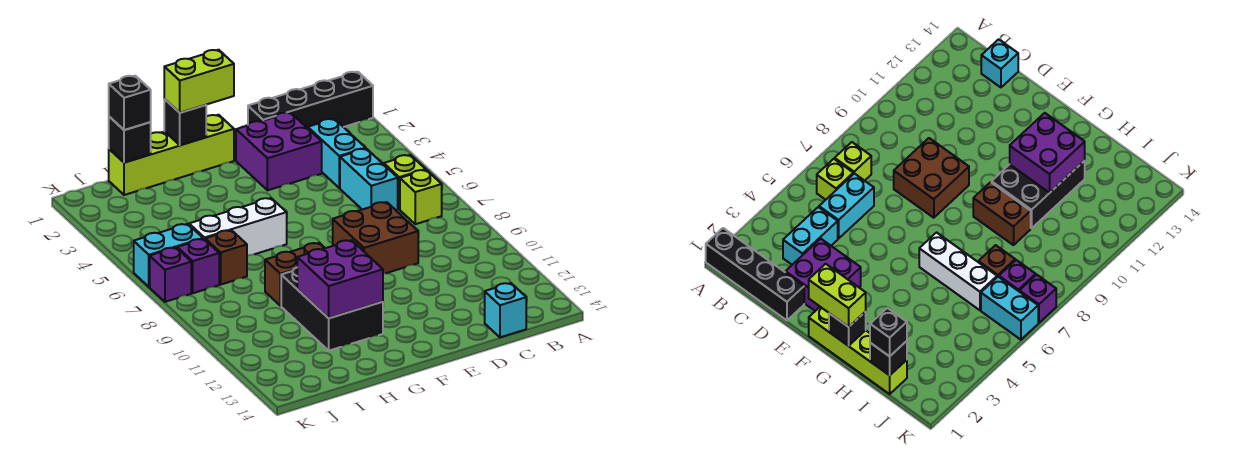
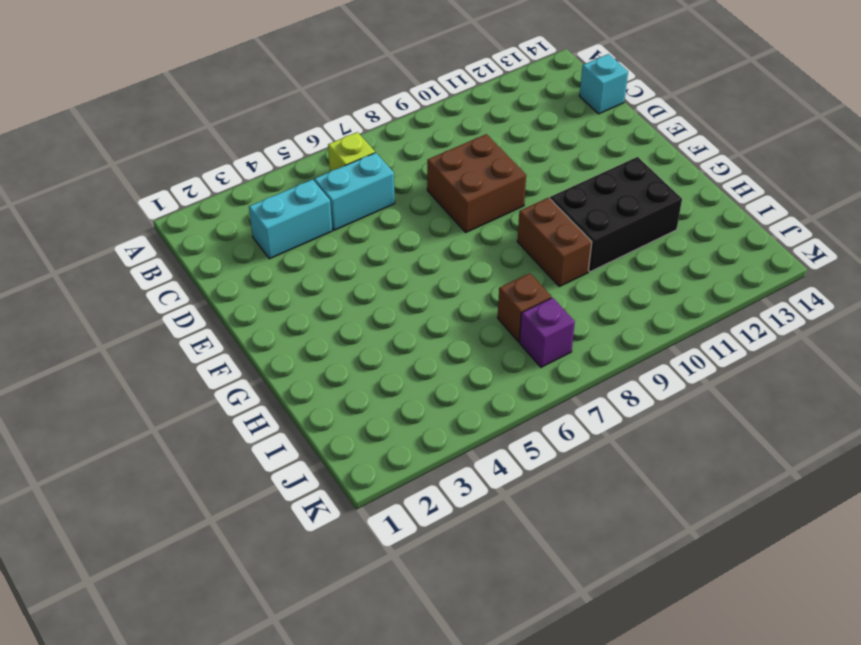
none -> black 1x4 brick [248,72,373,128]
none -> lime 1x1 brick [400,170,442,224]
none -> purple 2x2 brick [236,112,322,190]

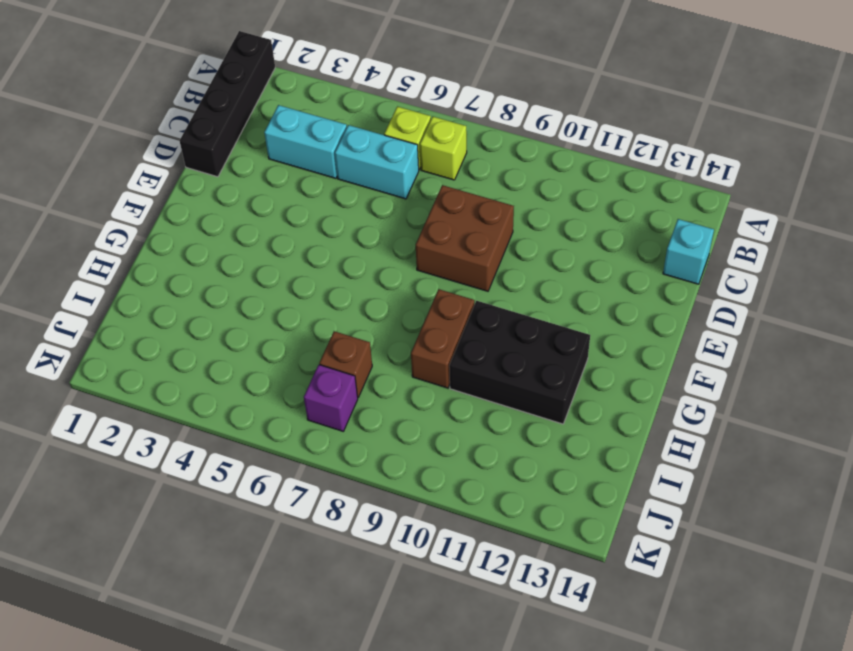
none -> purple 2x2 brick [236,112,322,190]
none -> lime 1x4 brick [109,115,234,195]
none -> white 1x3 brick [189,198,287,256]

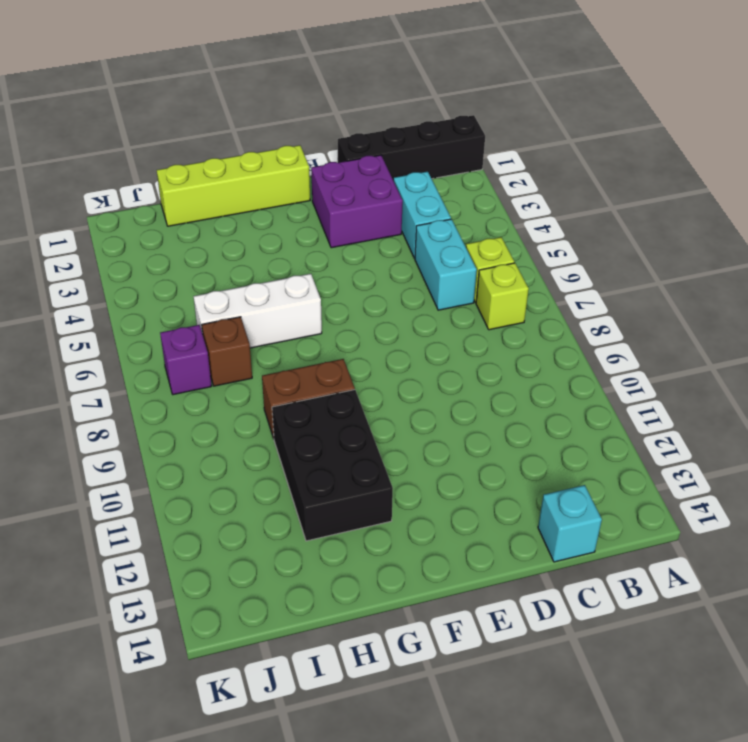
none -> brown 2x2 brick [333,202,418,274]
none -> cyan 1x2 brick [134,224,203,287]
none -> purple 1x1 brick [150,248,191,302]

